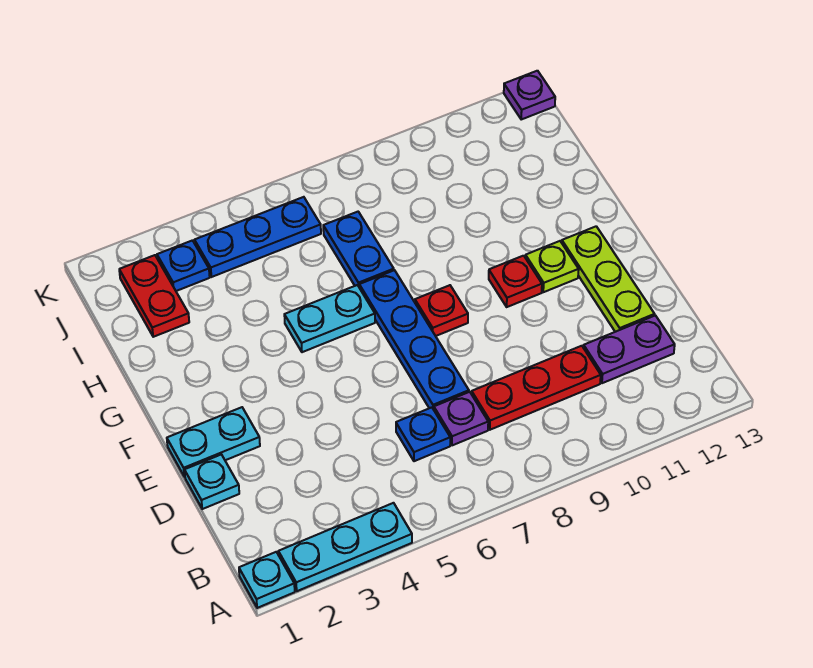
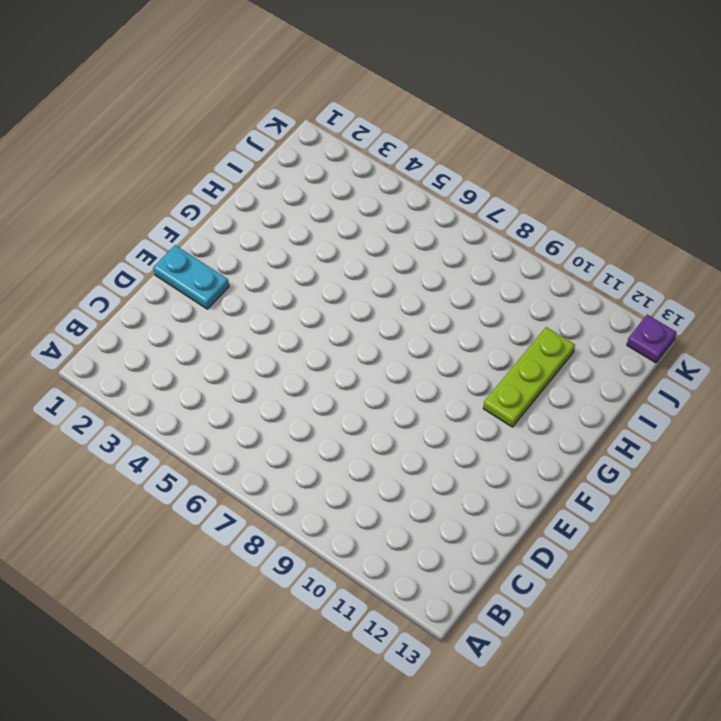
lime 1x3 plate [483,327,575,427] -> lime 1x3 plate moved to [562,226,655,332]
none -> cyan 1x1 plate [239,552,295,608]
none -> cyan 1x3 plate [278,503,412,591]
none -> blue 1x1 plate [396,407,450,461]

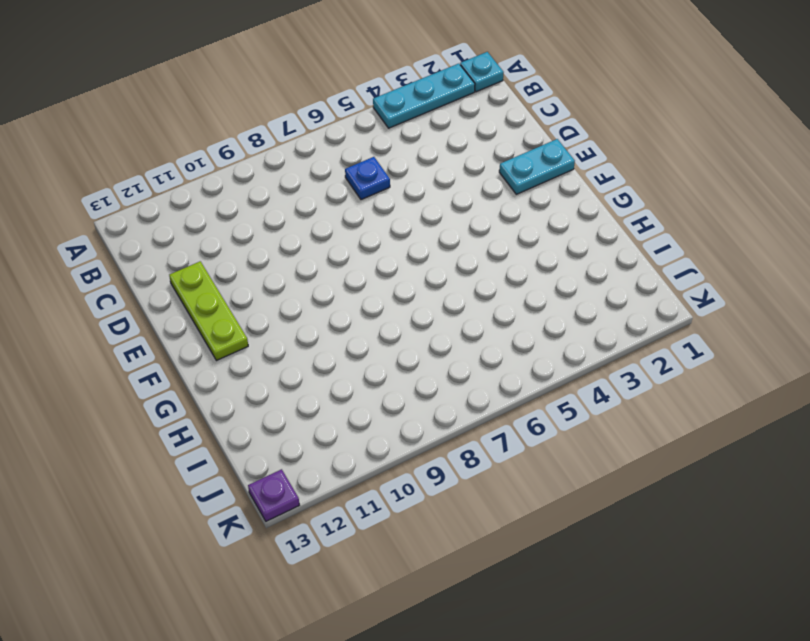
none -> purple 1x1 plate [434,392,488,445]
none -> red 1x3 plate [472,346,601,430]
none -> purple 1x2 plate [584,315,675,383]

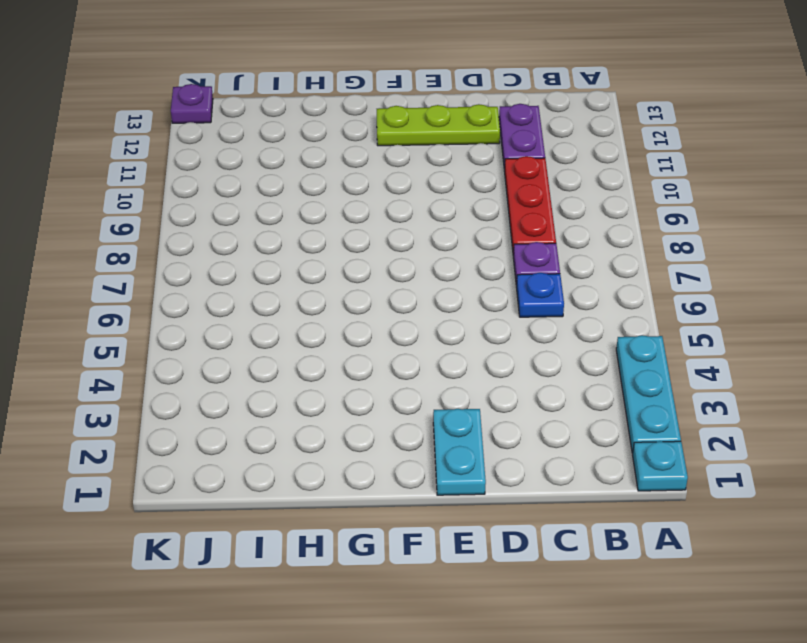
none -> cyan 1x1 plate [185,454,239,509]
none -> blue 1x4 plate [359,270,469,410]
none -> red 1x1 plate [415,285,468,336]

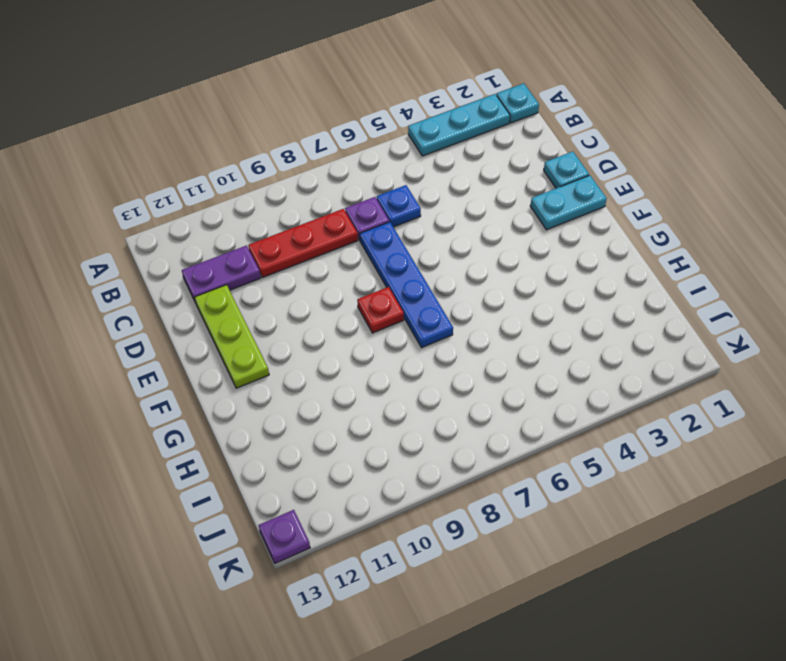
none -> red 1x1 plate [489,256,542,307]
none -> lime 1x1 plate [525,241,579,292]
none -> cyan 1x2 plate [284,285,375,352]

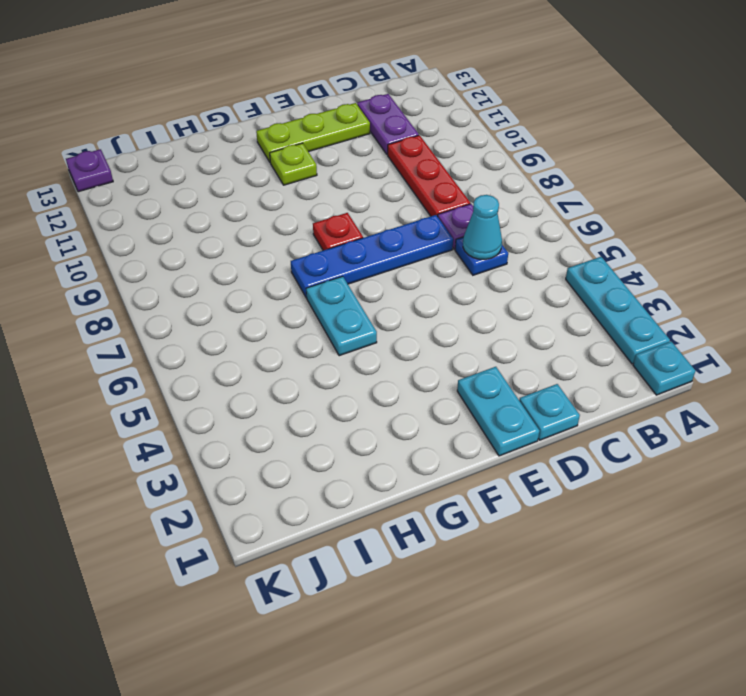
cyan 1x1 cone [463,195,502,259] -> none
none -> red 1x1 plate [489,256,542,307]
none -> blue 1x2 plate [323,212,394,286]
none -> red 1x2 plate [119,255,189,337]

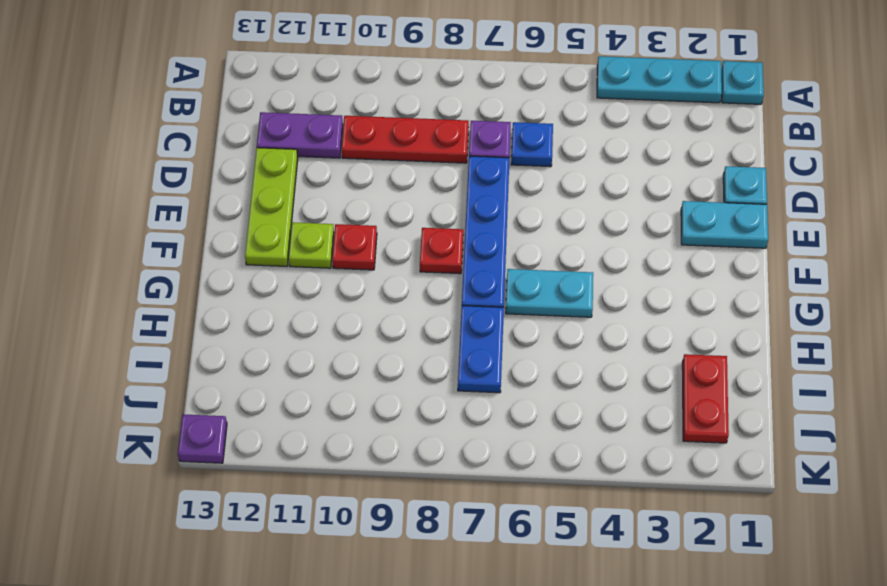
none -> blue 1x1 plate [157,240,210,291]
none -> blue 1x3 plate [194,197,321,277]

